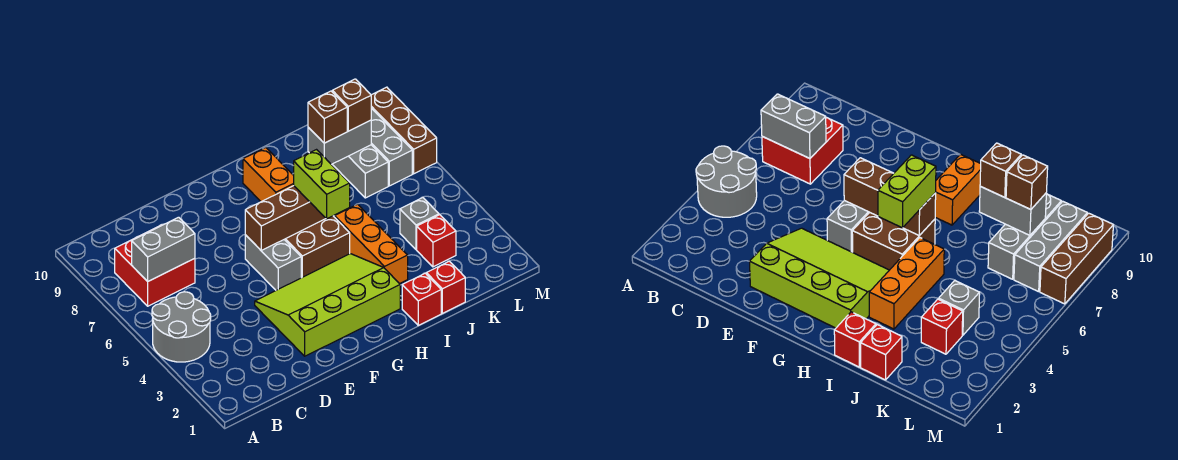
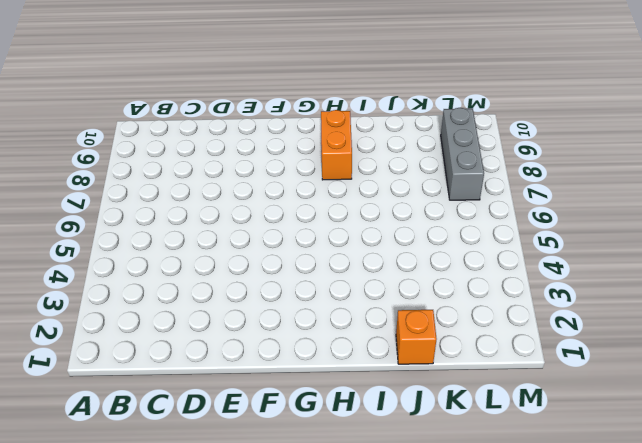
orange 1x1 brick [396,310,437,364] -> red 1x1 brick [426,261,465,313]
none -> grey 2x2 round brick [152,292,211,362]
none -> red 2x2 brick [115,225,195,306]
none -> lime 3x4 slope [255,254,400,356]

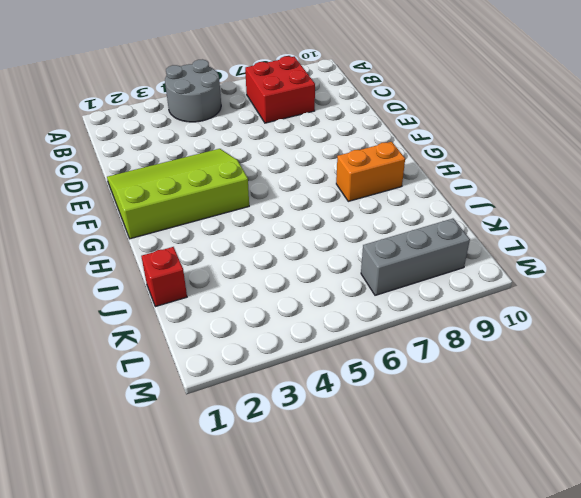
lime 3x4 slope [107,149,249,239] -> lime 3x4 slope turned to [255,254,400,356]
none -> grey 1x2 brick [245,235,301,290]
none -> brown 2x2 brick [284,216,350,278]
none -> red 1x1 brick [402,273,441,325]

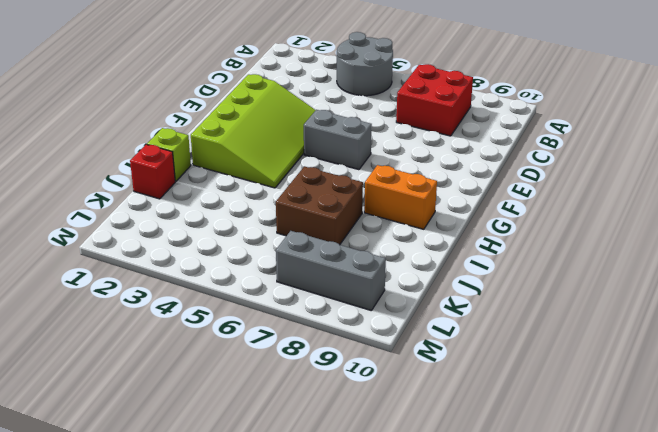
lime 1x1 brick [147,128,191,182] -> red 1x1 brick [402,273,441,325]
brown 2x2 brick [276,166,363,245] -> brown 2x2 brick moved to [284,216,350,278]
none -> orange 1x3 brick [335,204,408,284]
none -> red 1x1 brick [417,215,456,267]
none -> grey 1x1 brick [400,198,439,250]

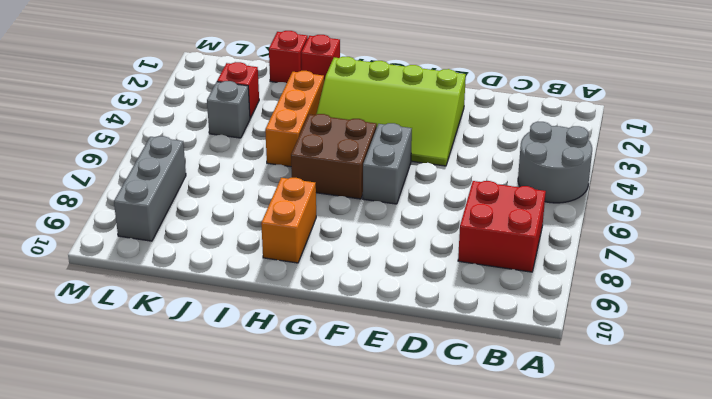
none -> grey 1x3 brick [332,145,388,198]
none -> brown 1x3 brick [371,87,437,174]
none -> grey 1x2 brick [132,217,195,281]

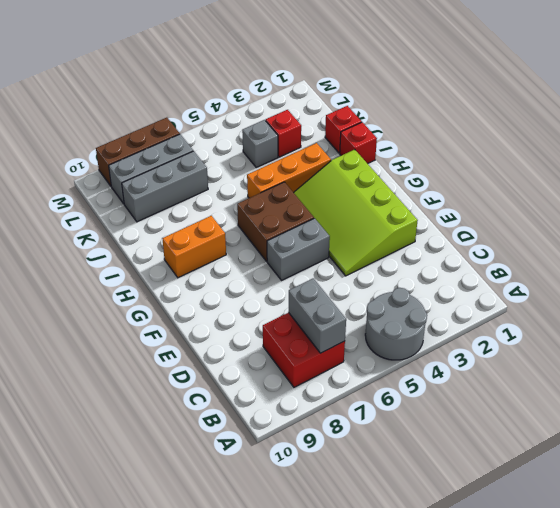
none -> brown 1x3 brick [245,186,326,250]
none -> grey 1x2 brick [308,120,371,164]
none -> lime 1x2 brick [294,150,350,219]

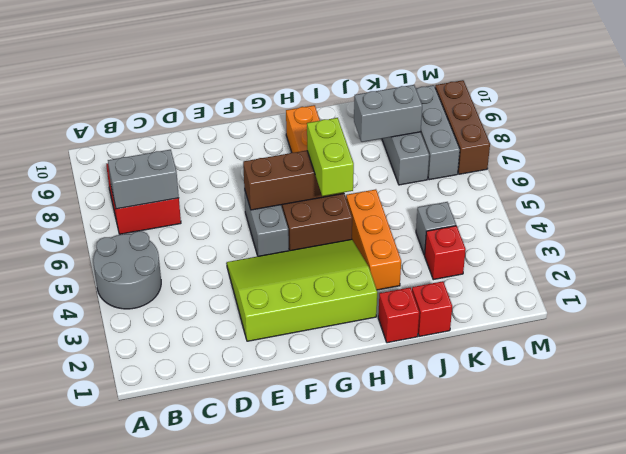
none -> brown 1x1 brick [308,91,347,143]
none -> brown 1x1 brick [332,79,371,131]

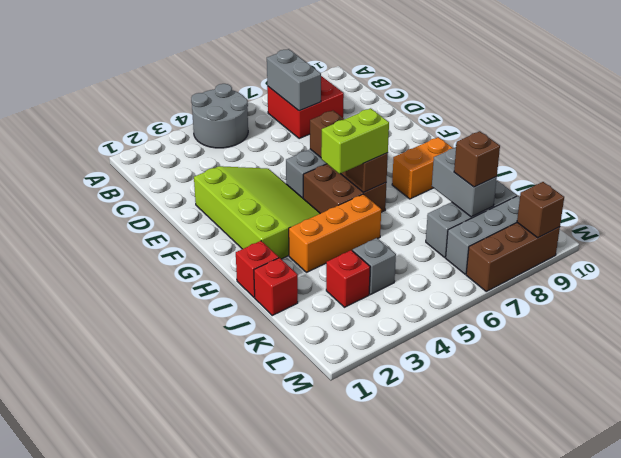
brown 1x1 brick [517,182,564,238] -> brown 1x1 brick moved to [308,91,347,143]

